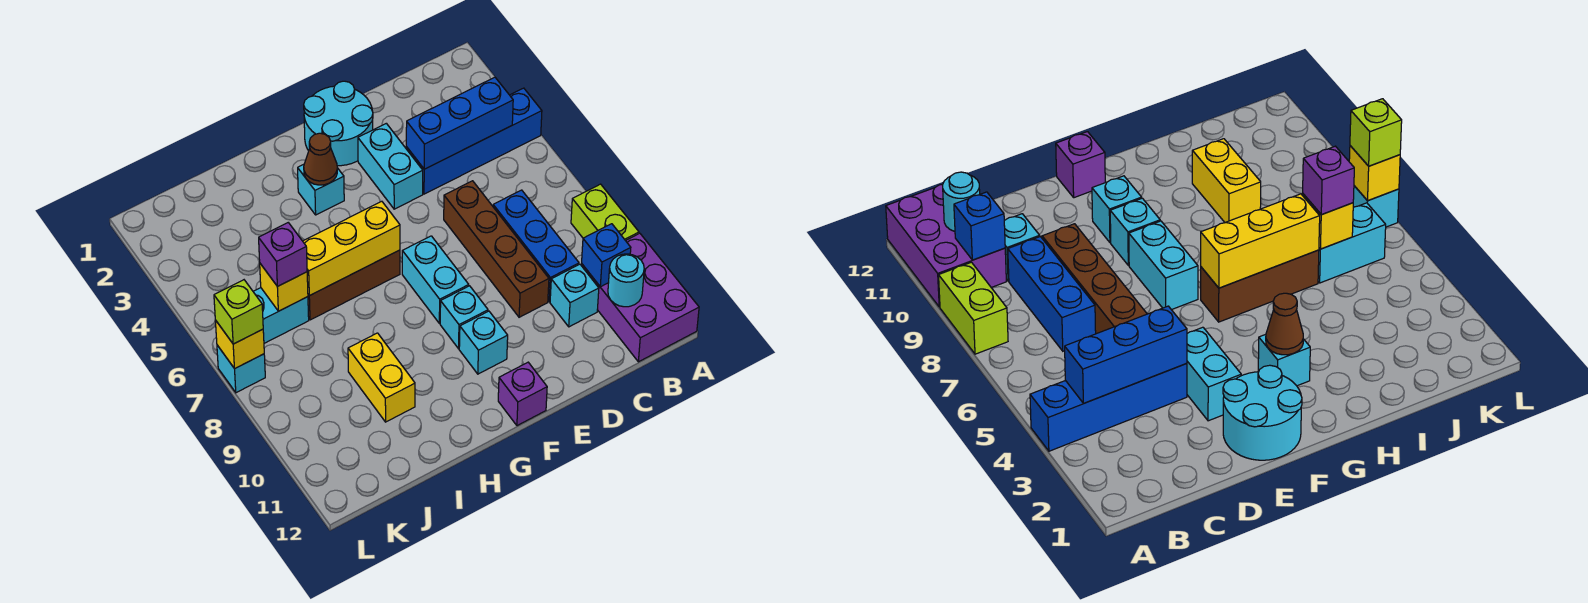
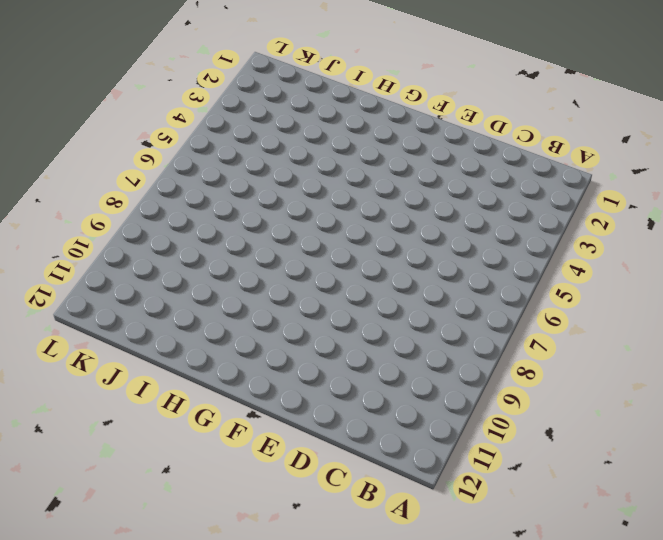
none -> blue 1x4 brick [406,88,542,194]
none -> lime 1x2 brick [571,184,639,241]
none -> purple 2x3 brick [581,233,699,362]

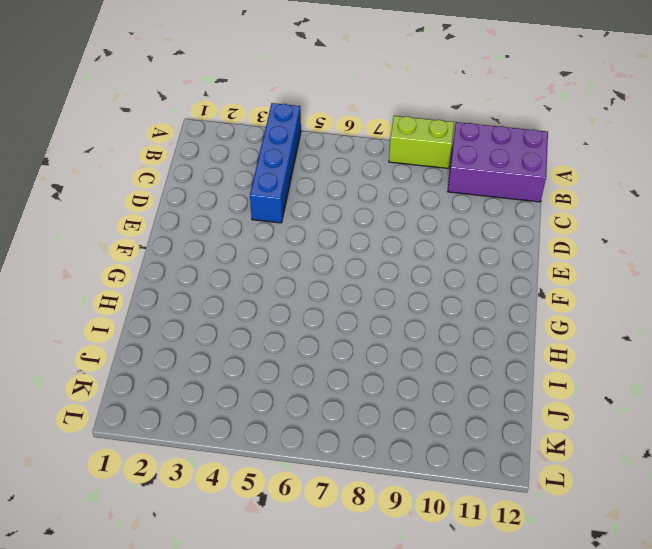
none -> blue 1x3 brick [493,190,579,302]
none -> cyan 1x1 brick [550,264,599,327]
none -> brown 1x4 brick [444,181,549,317]

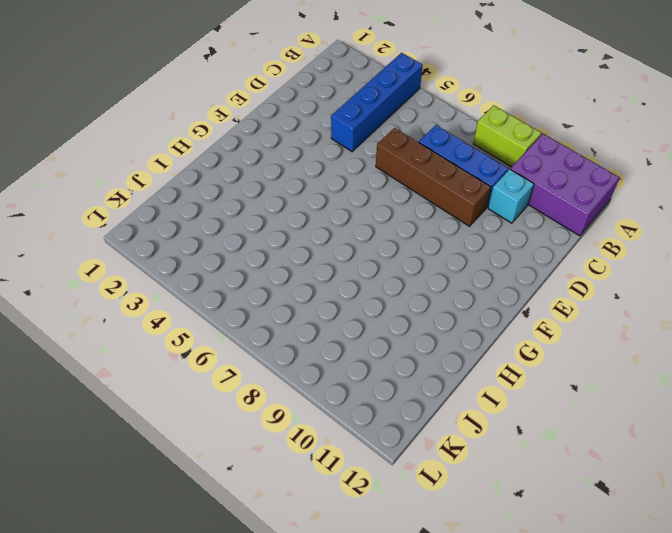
none -> cyan 2x2 round brick [304,81,373,166]
none -> cyan 1x2 brick [358,123,423,209]
none -> cyan 1x2 brick [402,236,469,323]

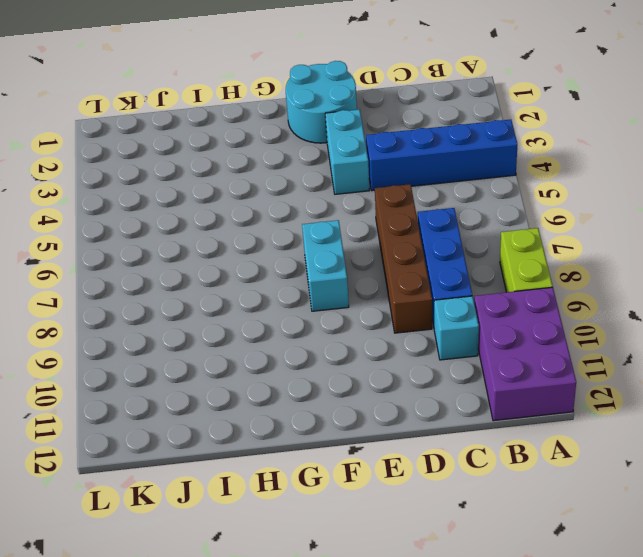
none -> cyan 1x1 brick [440,286,488,349]
none -> cyan 1x1 brick [459,311,508,374]
none -> purple 1x1 brick [498,362,547,426]

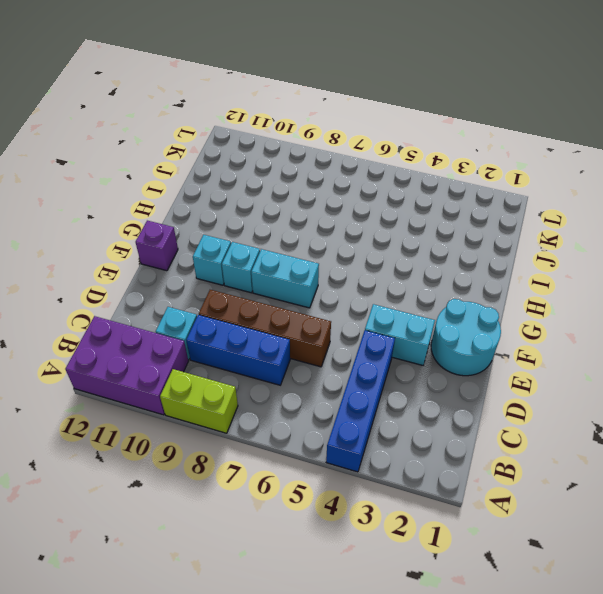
none -> cyan 1x1 brick [298,164,344,215]
none -> brown 1x3 brick [308,250,400,320]
none -> yellow 1x2 brick [348,333,415,422]

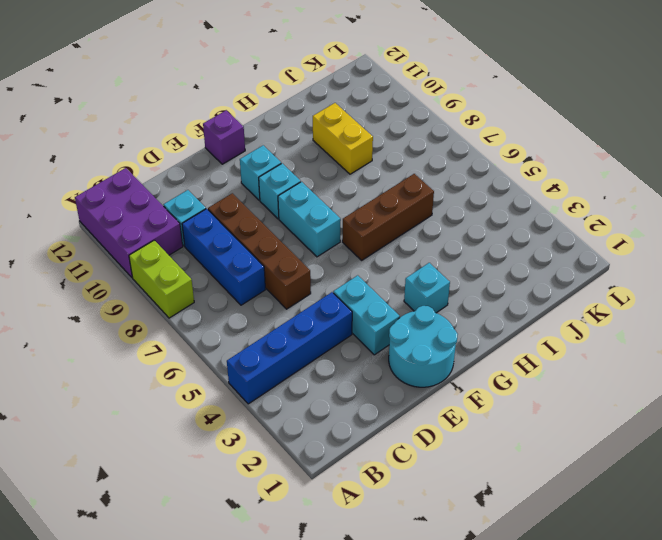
none -> cyan 1x2 brick [253,288,309,343]
none -> cyan 1x1 brick [217,345,265,393]
none -> blue 1x3 brick [406,77,513,169]

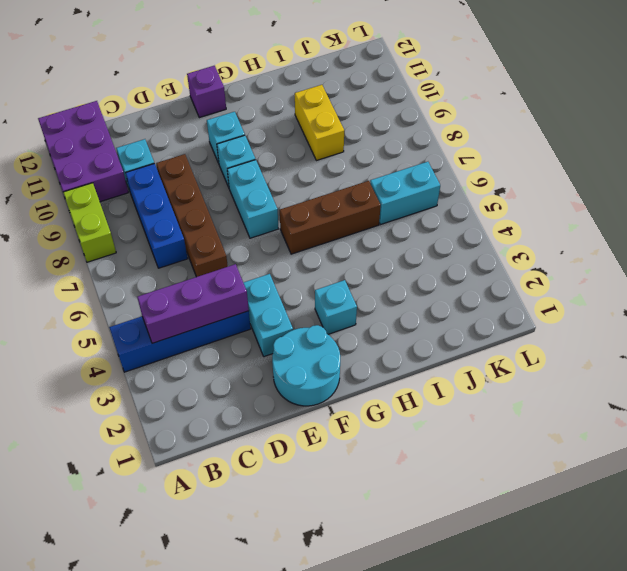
purple 1x3 brick [137,264,249,343] -> blue 1x3 brick [406,77,513,169]
none -> cyan 1x1 brick [217,345,265,393]
none -> blue 1x1 brick [582,224,631,287]
none -> cyan 1x1 round brick [608,254,644,307]

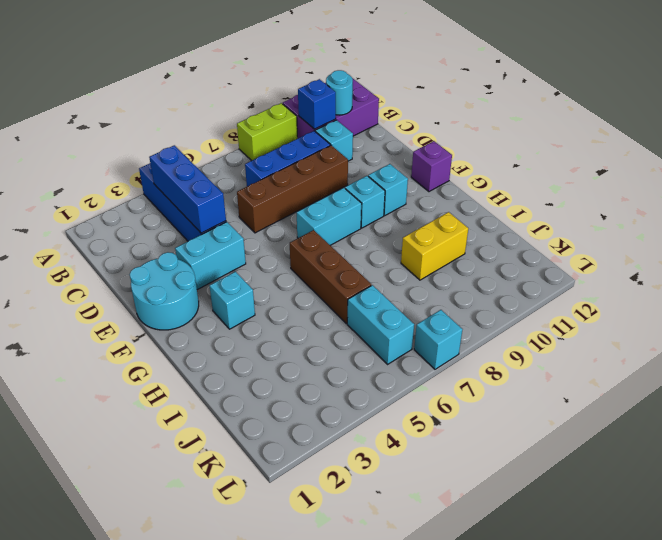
none -> brown 1x1 cone [304,133,337,185]
none -> yellow 1x3 brick [303,201,400,296]
none -> yellow 1x1 brick [260,264,308,311]

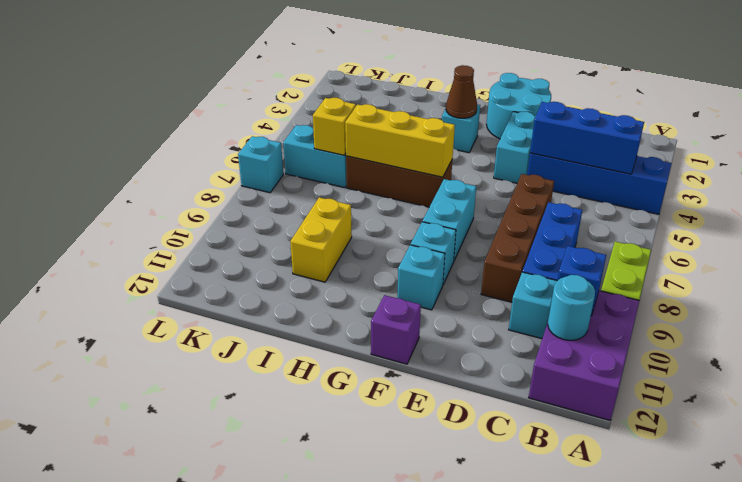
none -> yellow 1x1 brick [215,320,264,369]
none -> purple 1x1 brick [259,223,307,287]
none -> lime 1x1 brick [214,280,263,344]

